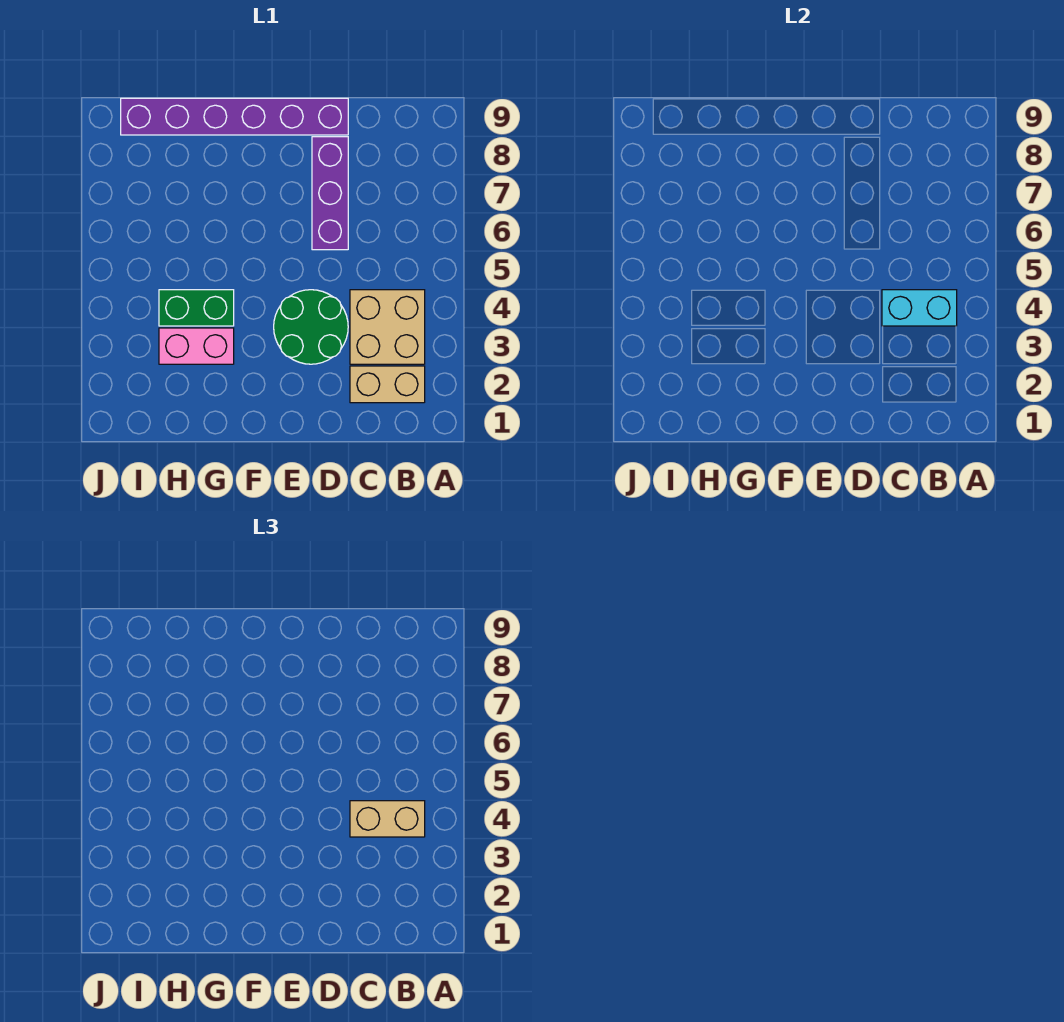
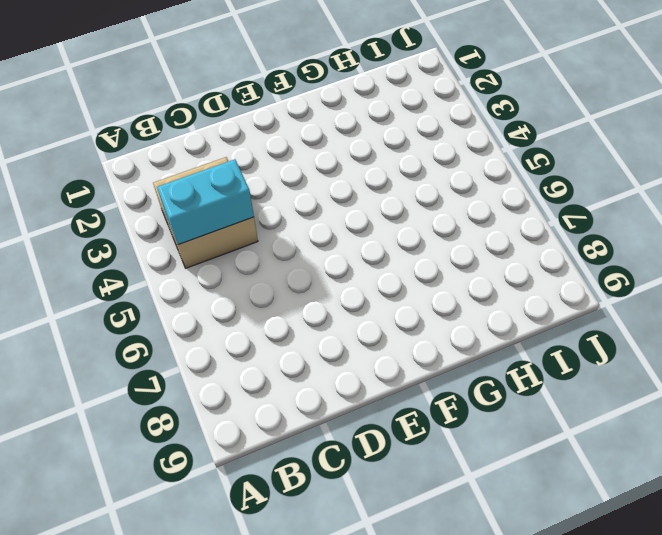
none -> tan 1x2 brick [350,366,425,403]
none -> green 2x2 round brick [274,290,348,364]

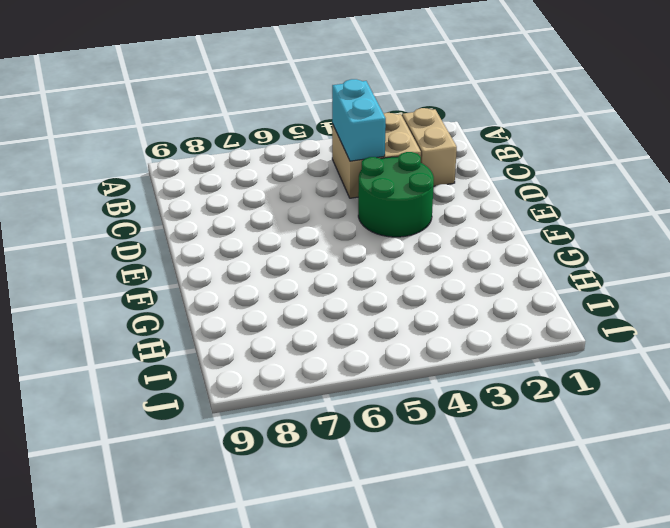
none -> purple 1x3 brick [312,137,348,250]
none -> purple 1x6 brick [121,98,348,135]

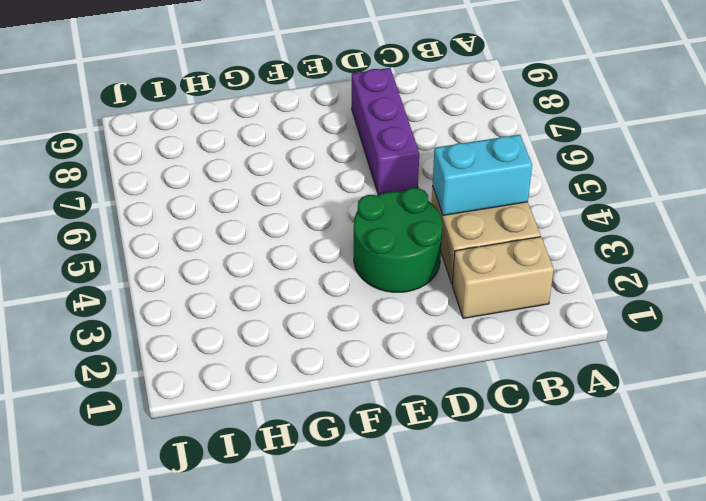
none -> purple 1x6 brick [121,98,348,135]
none -> pink 1x2 brick [159,328,234,364]

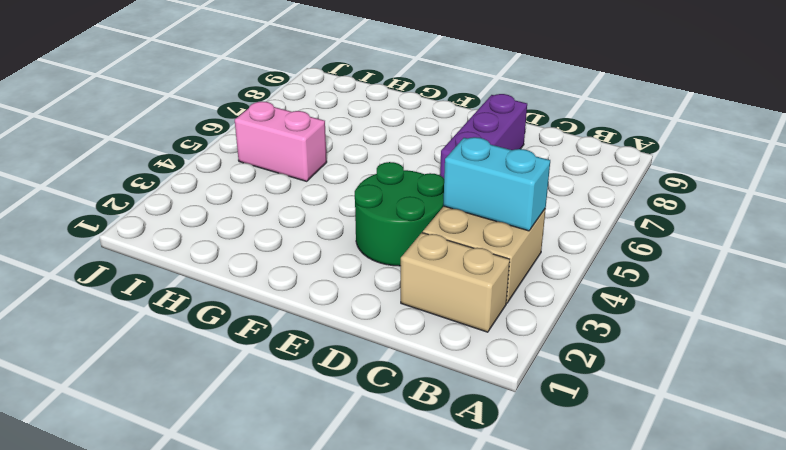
pink 1x2 brick [235,101,327,181] -> pink 1x2 brick moved to [159,328,234,364]
none -> purple 1x6 brick [121,98,348,135]
none -> green 1x2 brick [159,290,234,326]

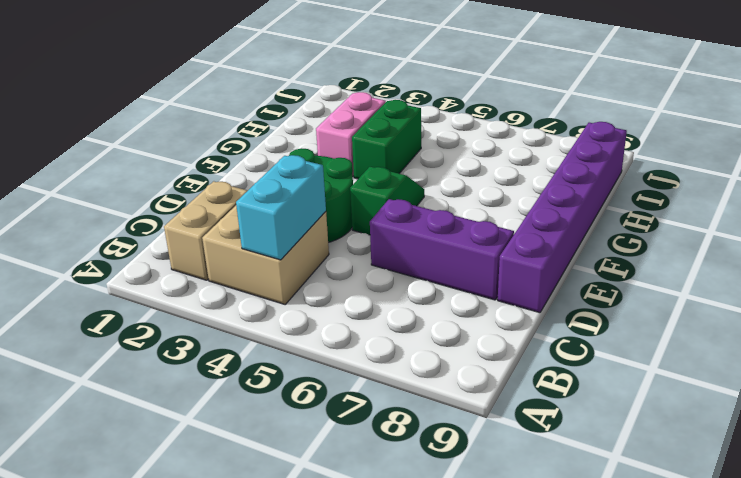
green 1x2 slope [350,167,424,235] -> none
none -> tan 1x2 brick [350,801,425,837]

